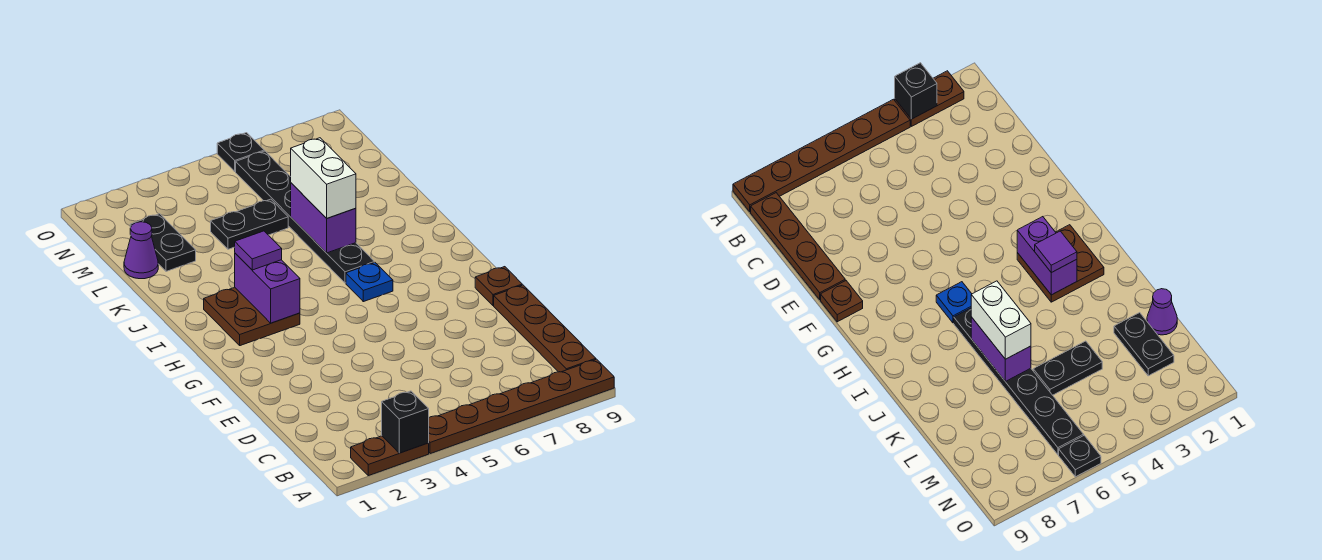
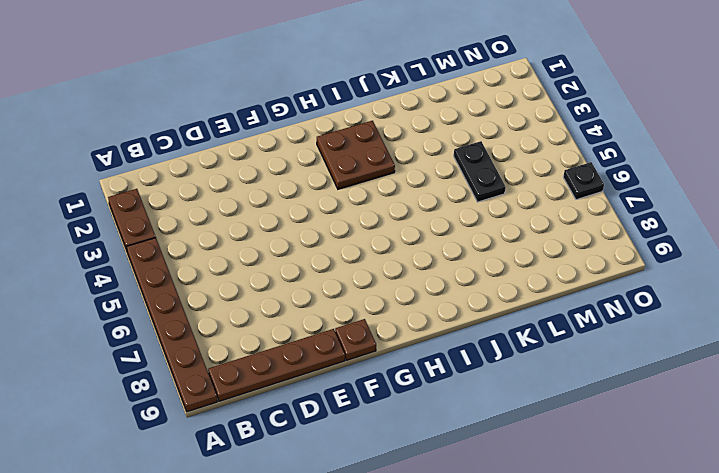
none -> blue 1x1 plate [346,263,393,302]
none -> black 1x6 plate [236,151,374,283]
none -> purple 1x1 cone [124,222,158,279]

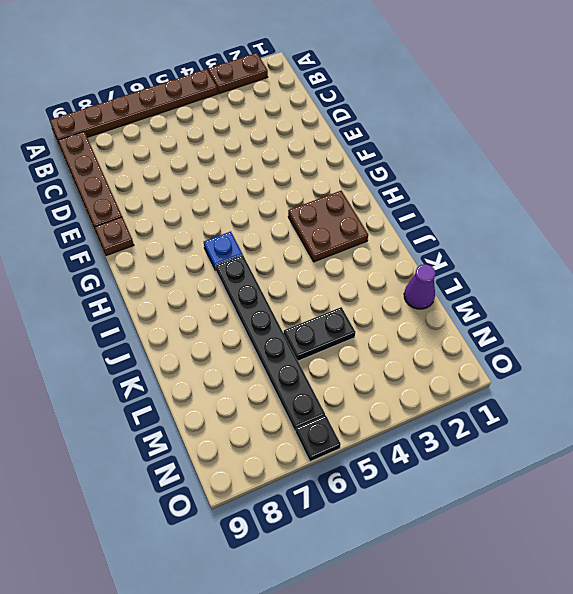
none -> black 1x2 plate [130,214,196,271]
none -> black 1x1 brick [382,391,429,453]
none -> purple 1x2 brick [235,253,300,323]

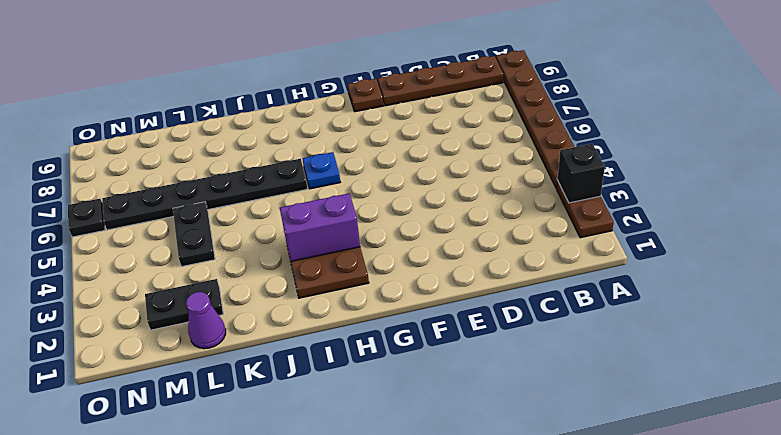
none -> purple 1x2 brick [291,183,356,253]
none -> purple 1x1 tile [235,231,282,270]
none -> white 1x2 brick [291,138,356,218]

